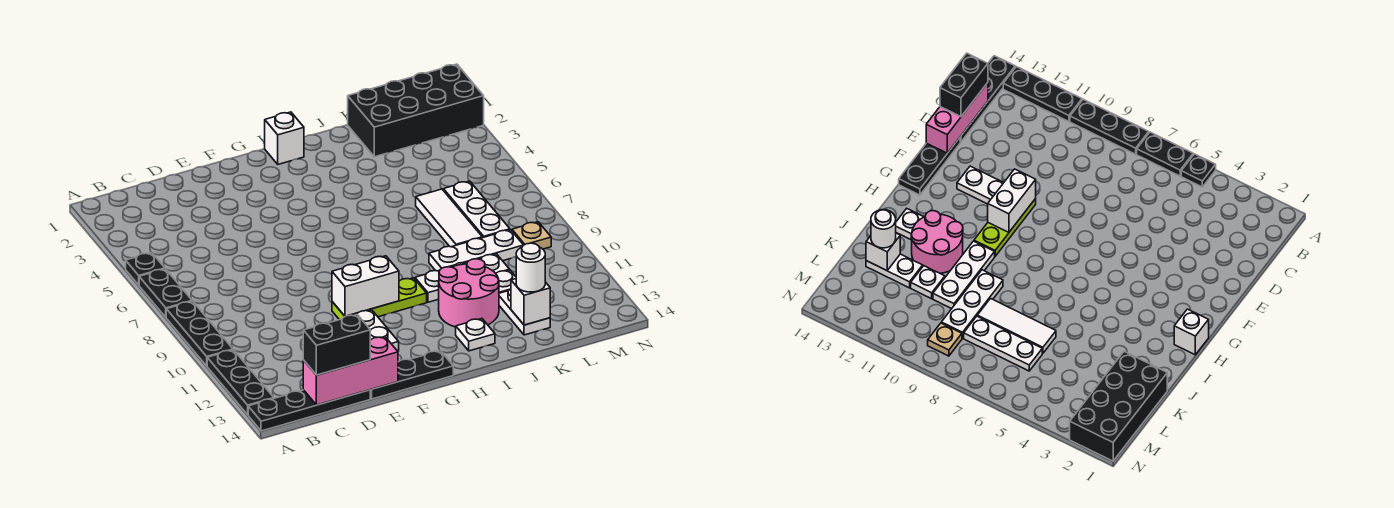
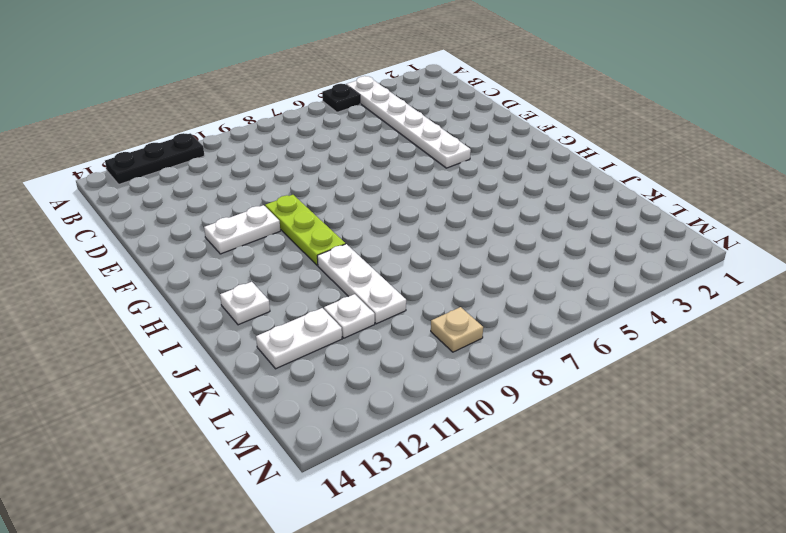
white 1x6 plate [346,76,471,168] -> none
none -> black 1x2 plate [139,269,192,317]
none -> black 1x3 plate [166,301,233,366]
none -> black 1x4 plate [248,390,370,431]

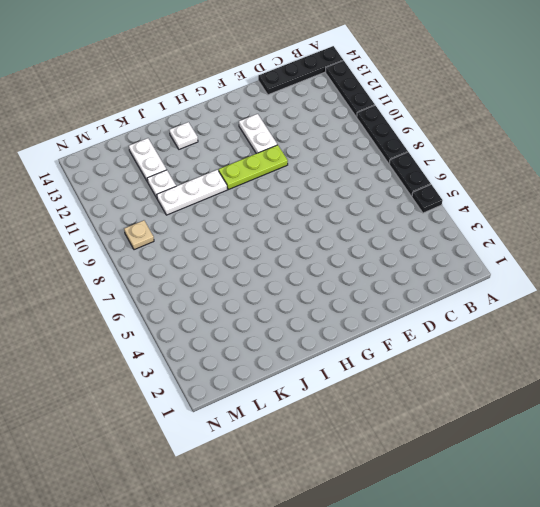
none -> black 1x3 plate [370,351,453,399]
none -> white 1x1 brick [265,112,304,164]
none -> pink 2x2 round brick [439,259,499,327]

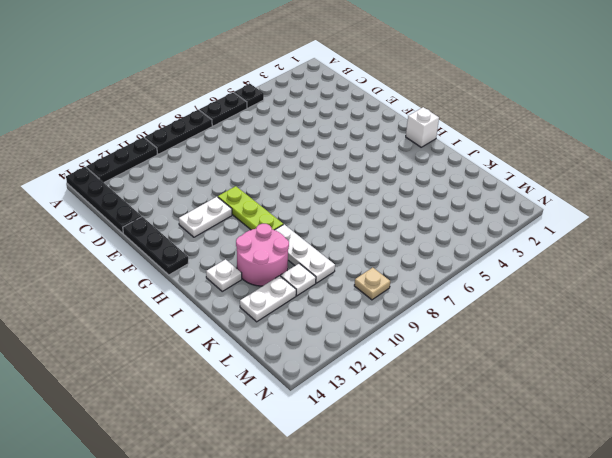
none -> white 1x3 plate [429,230,523,271]
none -> black 2x4 brick [348,64,484,157]
none -> white 1x3 tile [416,189,482,247]

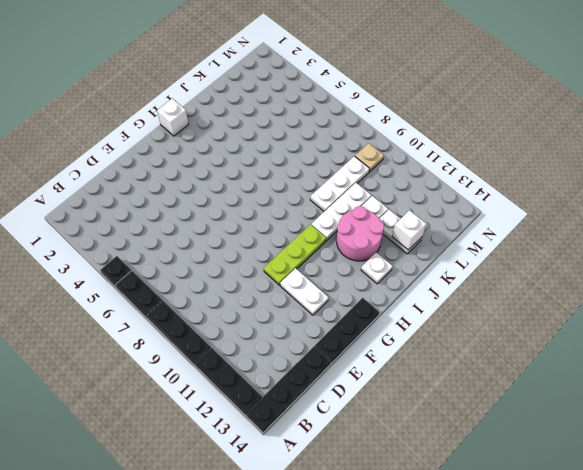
none -> black 2x4 brick [348,64,484,157]
none -> white 1x3 tile [416,189,482,247]
none -> white 1x3 plate [443,181,510,238]

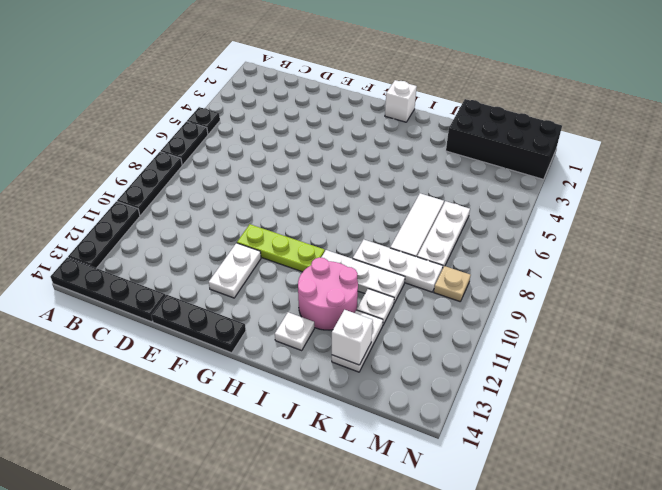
none -> pink 1x3 brick [303,337,398,405]
none -> white 1x2 brick [332,256,399,316]
none -> black 1x2 brick [303,315,370,375]

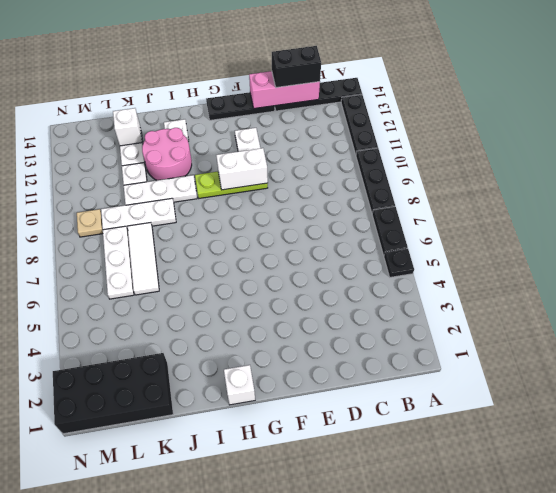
none -> white 1x1 round brick [516,243,545,292]

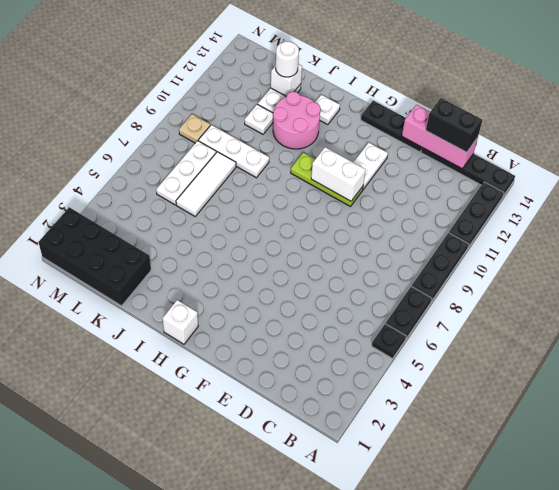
none -> white 1x3 plate [415,254,510,302]

